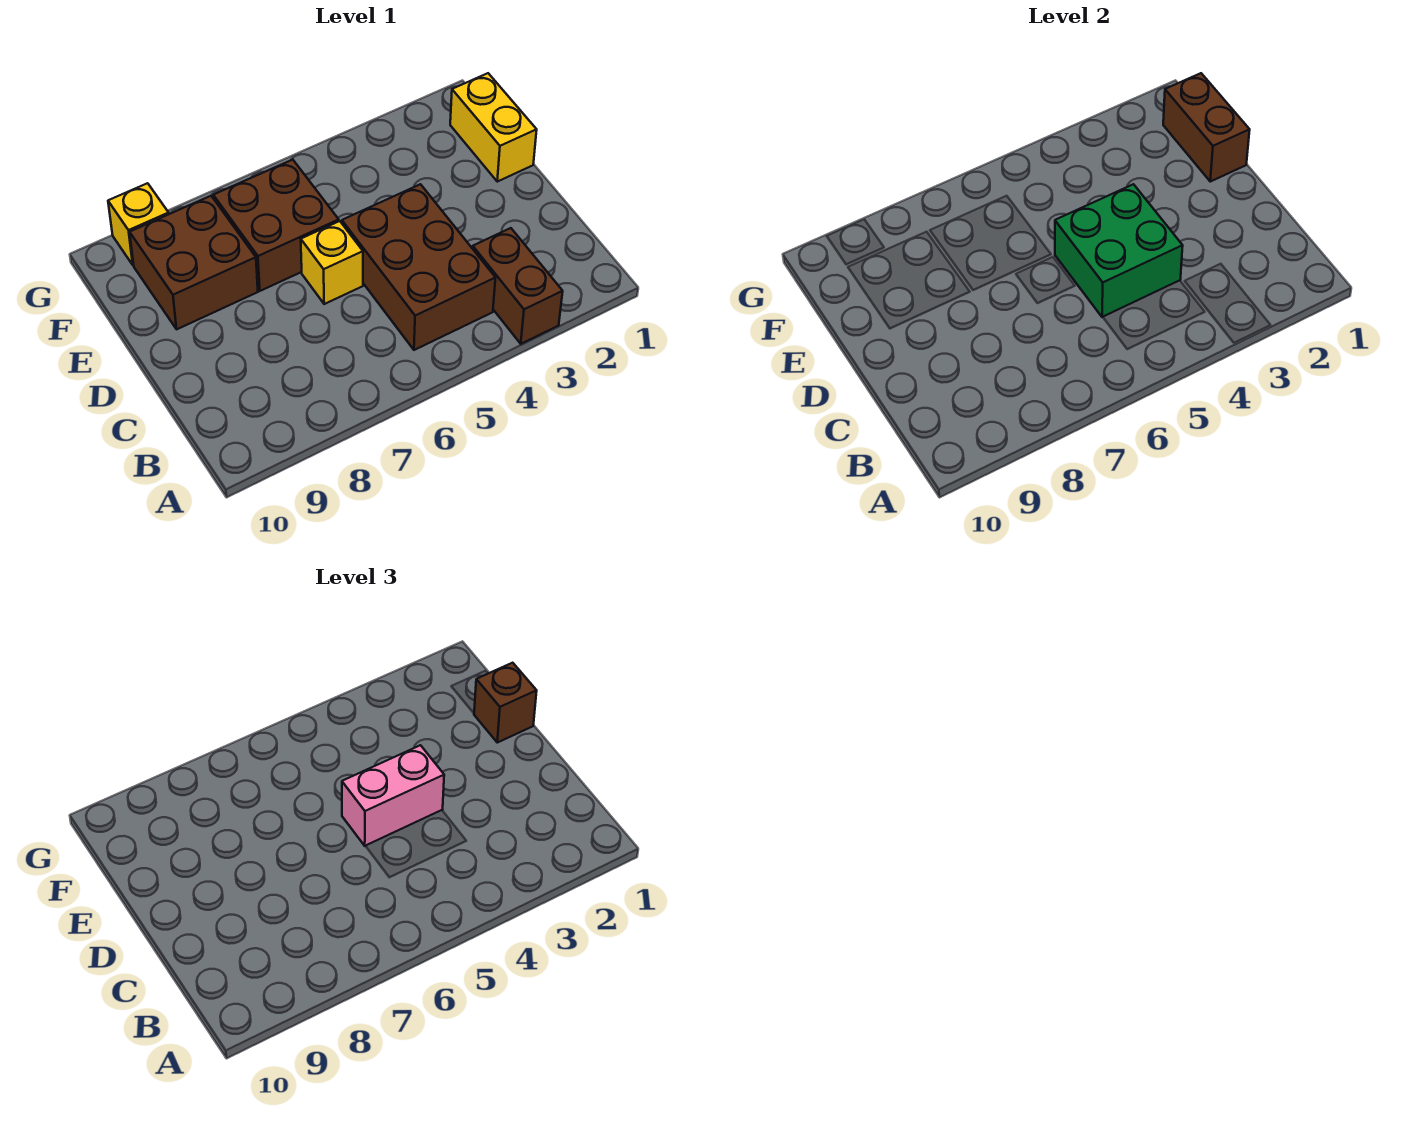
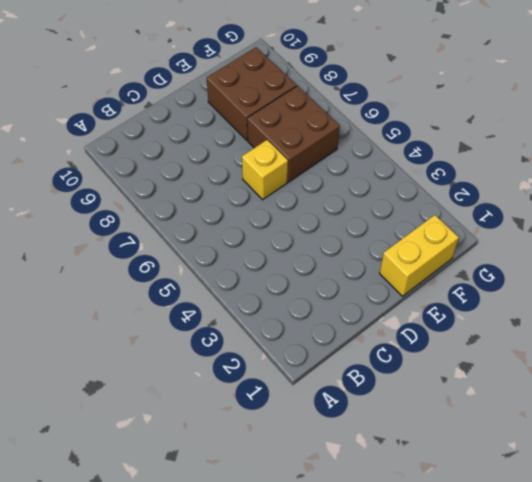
none -> brown 1x2 brick [473,228,563,344]
none -> brown 2x3 brick [342,184,495,350]

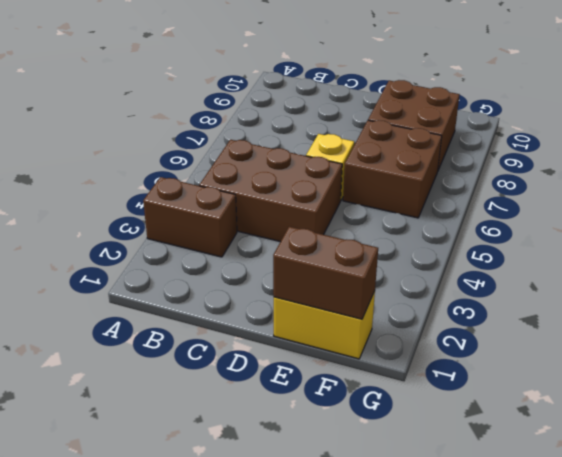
none -> yellow 1x1 brick [108,183,169,265]
none -> green 2x2 brick [1055,184,1183,317]

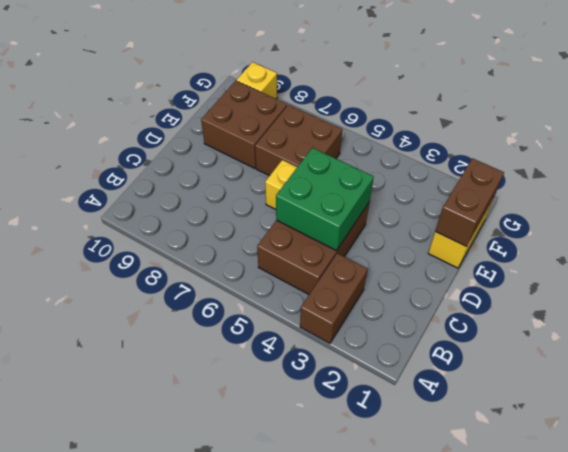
none -> pink 1x2 brick [342,745,444,846]
none -> brown 1x1 brick [474,663,537,743]

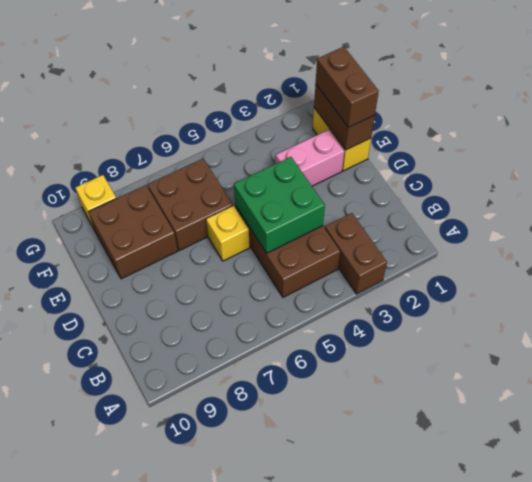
brown 1x2 brick [316,47,379,128] -> brown 1x1 brick [474,663,537,743]
pink 1x2 brick [276,130,344,186] -> pink 1x2 brick moved to [342,745,444,846]

